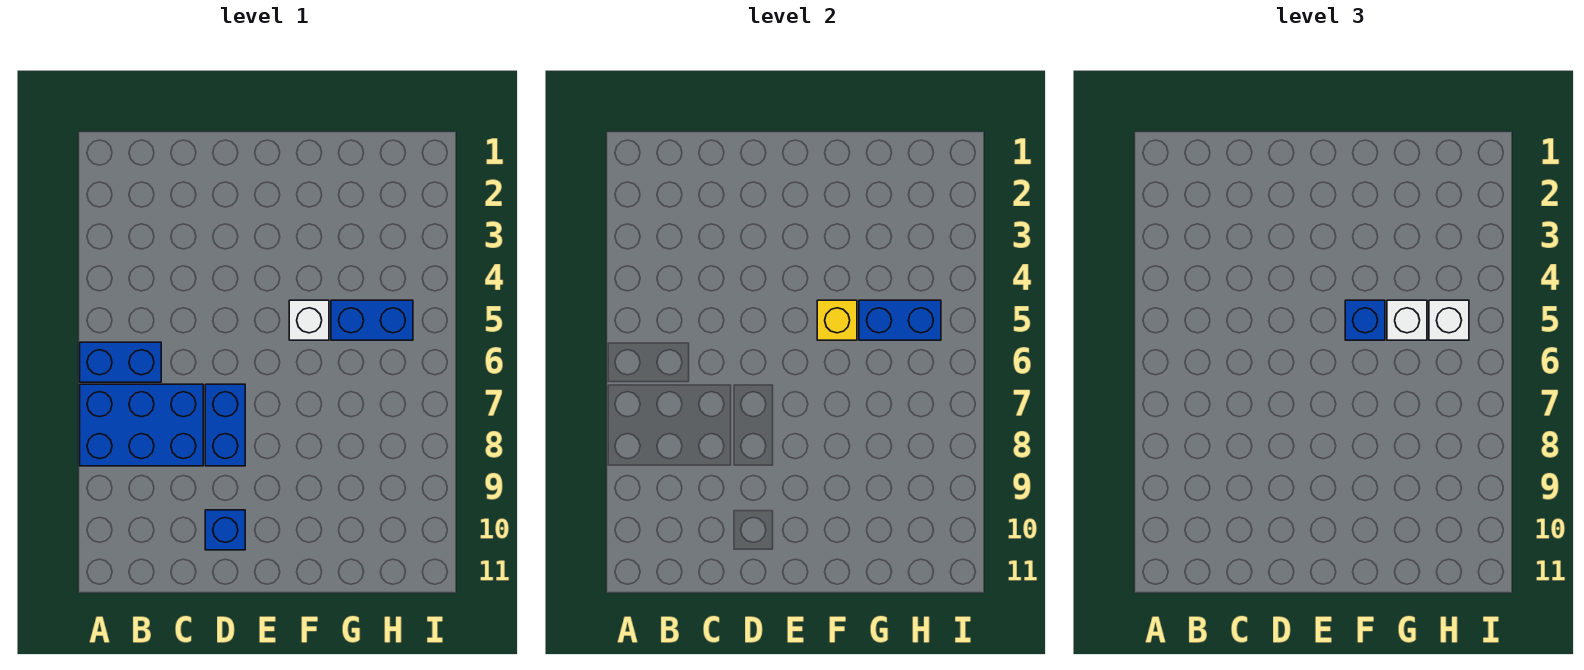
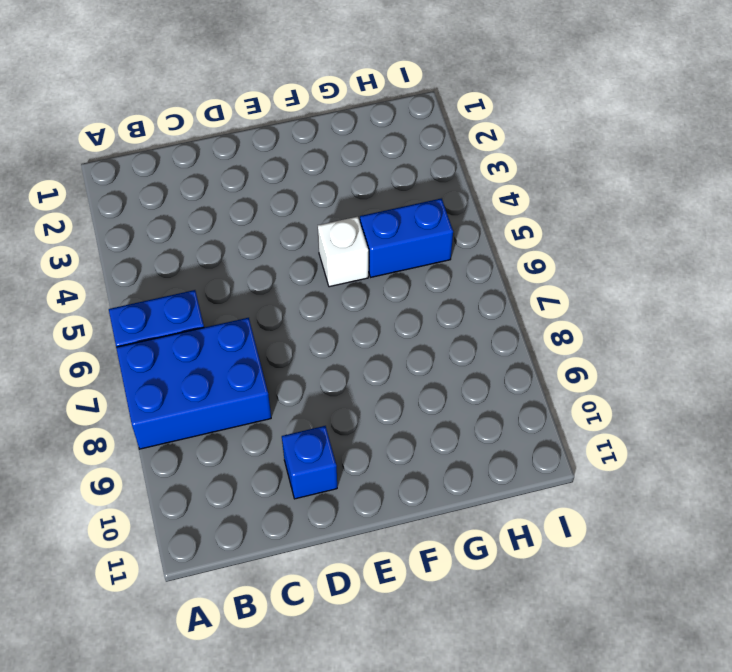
none -> blue 1x2 brick [205,384,245,466]
none -> yellow 1x1 brick [817,300,857,340]

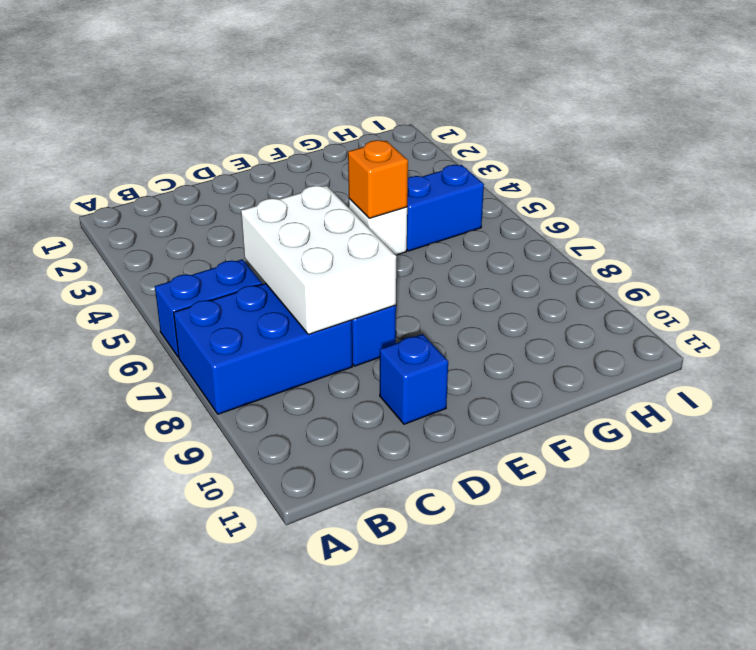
white 2x3 brick [241,186,396,334] -> none
orange 1x1 brick [348,140,408,218] -> yellow 1x1 brick [817,300,857,340]
none -> blue 1x2 brick [859,300,941,340]
none -> blue 1x1 brick [1345,300,1385,340]

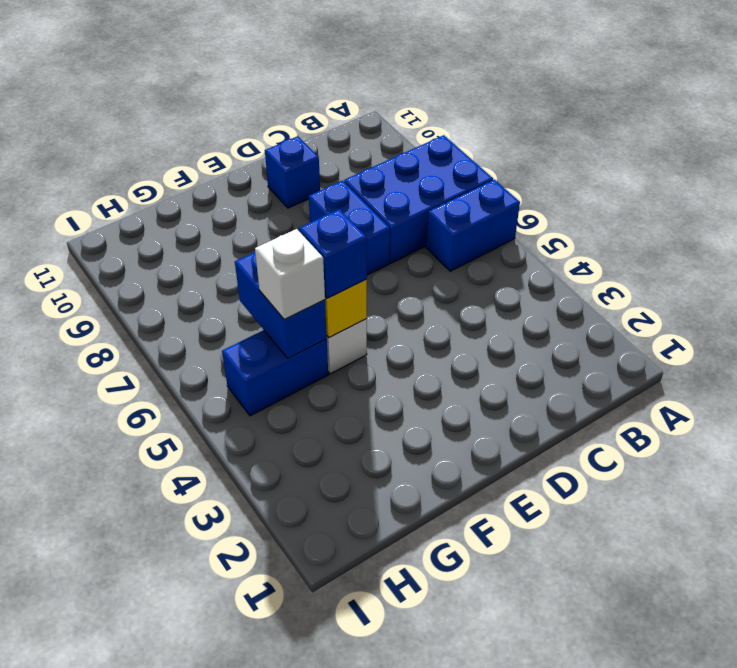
blue 1x2 brick [235,252,327,358] -> blue 1x2 brick turned to [859,300,941,340]
none -> white 1x1 brick [1429,300,1469,340]

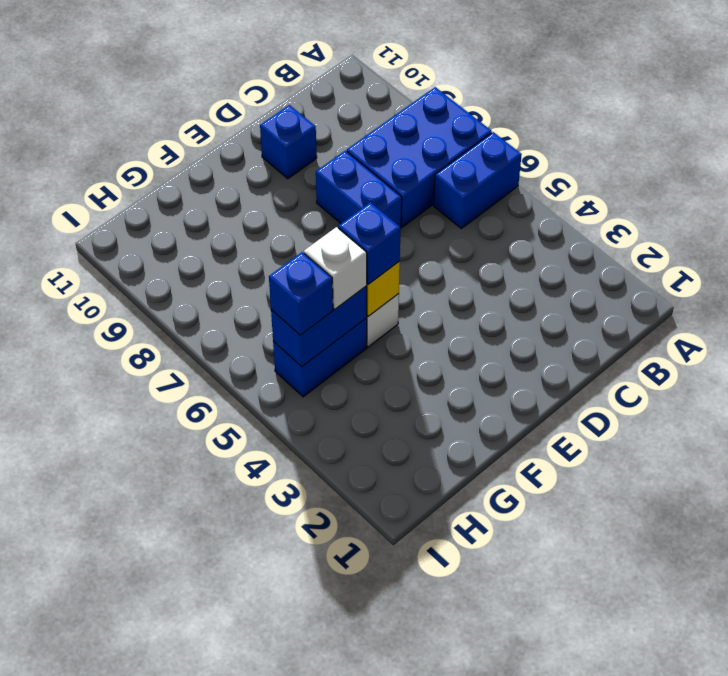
blue 1x1 brick [269,252,333,335] -> white 1x1 brick [1429,300,1469,340]

